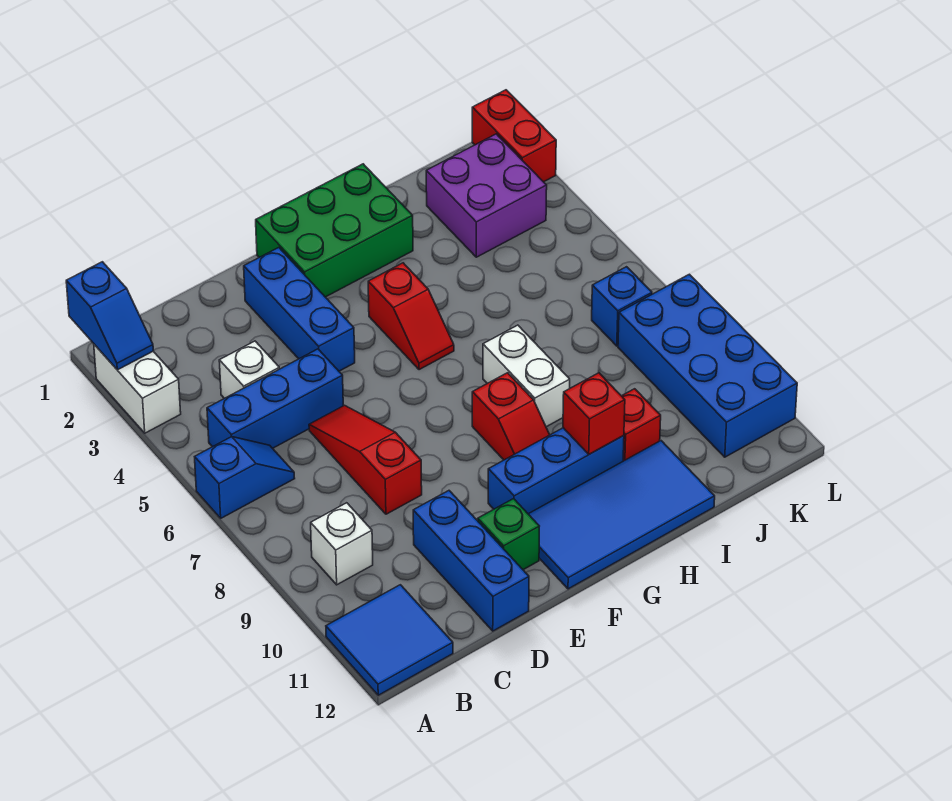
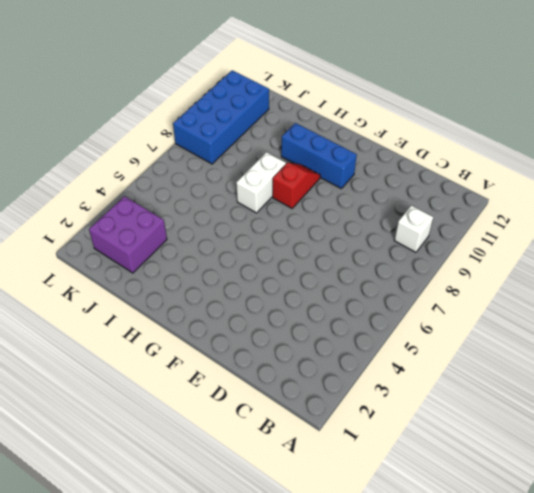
none -> white 1x2 brick [94,344,181,433]
none -> blue 1x2 slope [195,437,295,518]
none -> blue 2x2 tile [326,585,453,695]

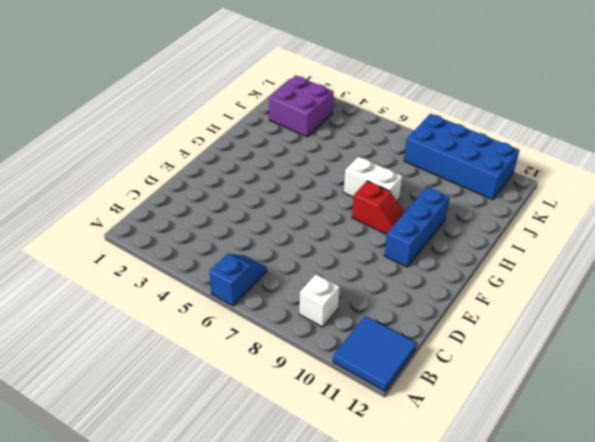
none -> white 1x2 brick [94,344,181,433]
none -> blue 1x3 brick [207,349,343,448]
none -> white 1x1 brick [219,341,279,398]

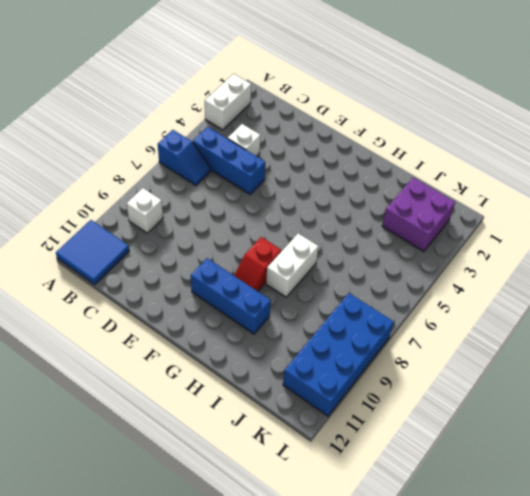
none -> red 1x3 slope [309,405,422,514]
none -> blue 1x3 brick [413,491,529,631]
none -> blue 1x3 brick [244,248,355,371]

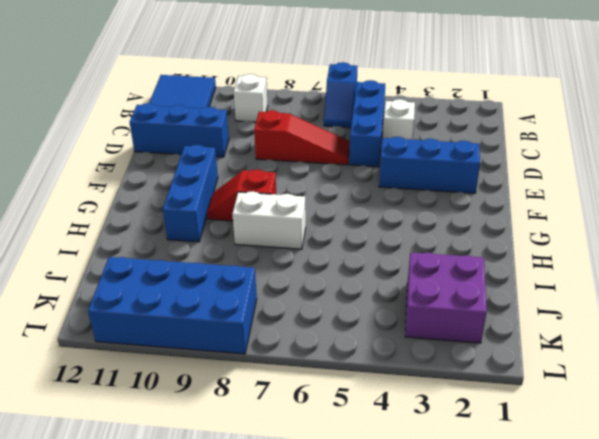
none -> white 1x2 brick [94,344,181,433]
none -> green 1x1 brick [478,499,539,570]
none -> green 2x3 brick [256,164,413,297]

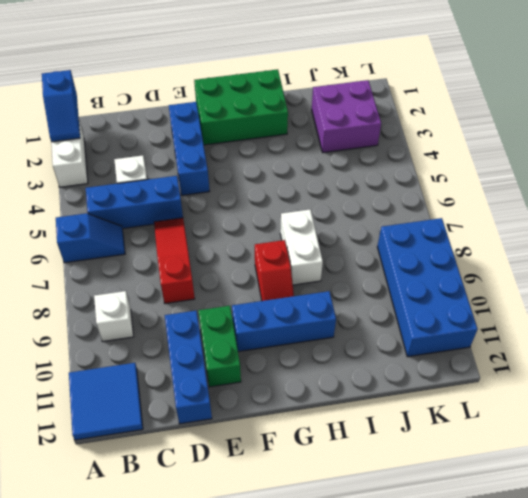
green 1x2 brick [198,306,241,387] -> green 1x1 brick [478,499,539,570]
none -> blue 2x4 tile [529,441,715,589]
none -> red 1x2 slope [368,263,454,370]
none -> red 1x1 brick [622,389,661,461]

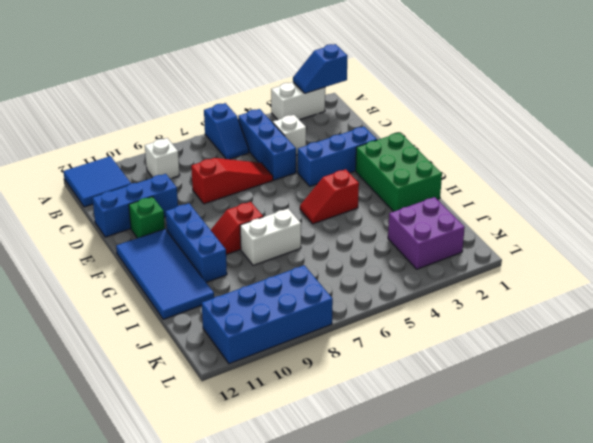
none -> red 1x1 brick [622,389,661,461]
none -> blue 1x1 brick [592,267,652,346]
none -> red 1x2 brick [472,90,556,182]

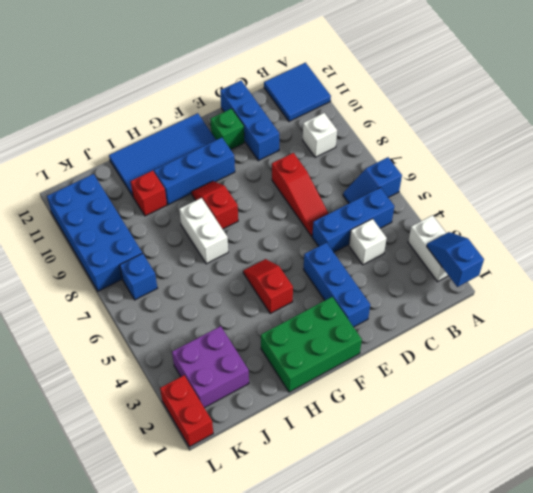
none -> red 1x1 brick [563,373,625,454]

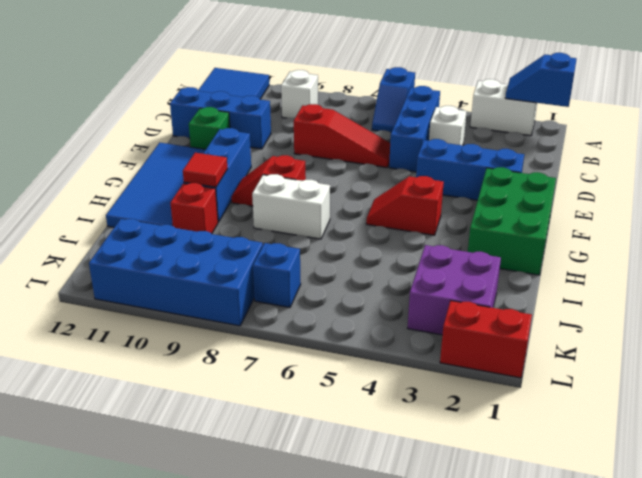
red 1x1 tile [183,153,228,187] -> red 1x1 brick [563,373,625,454]

